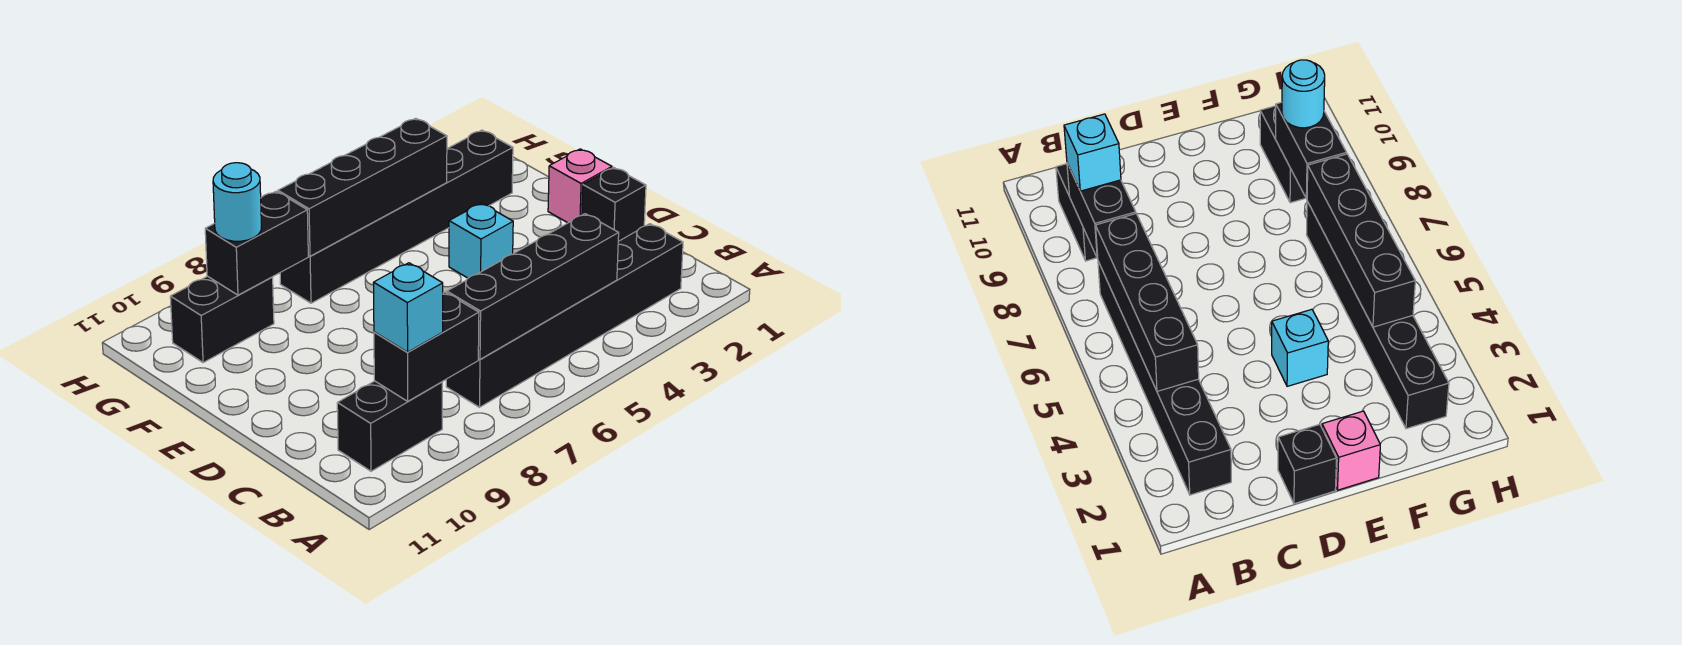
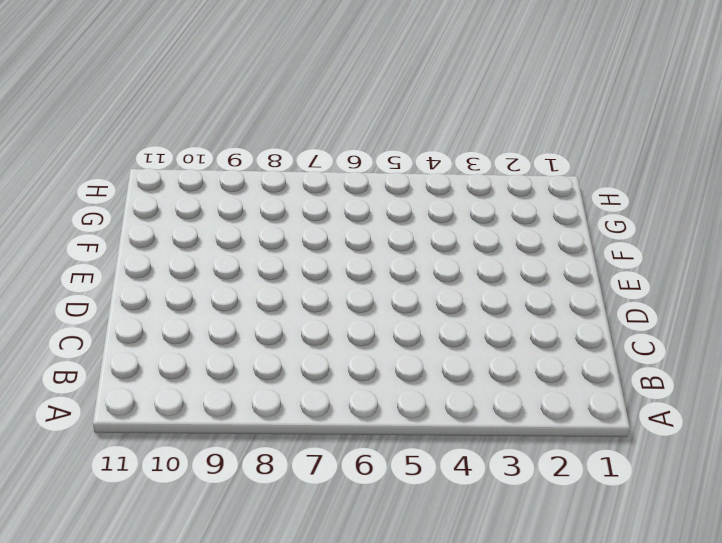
none -> black 1x6 brick [446,224,683,407]
none -> black 1x2 brick [337,381,442,471]
none -> black 1x1 brick [582,167,646,241]

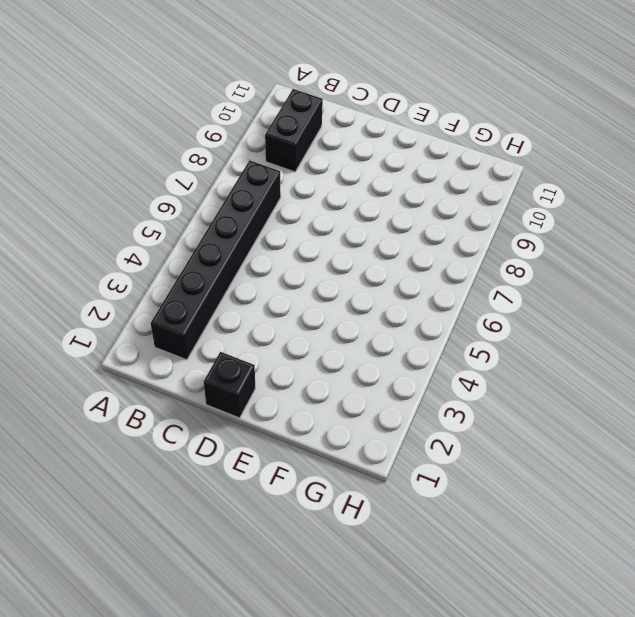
none -> pink 1x1 brick [548,149,612,223]
none -> cyan 1x1 brick [449,203,513,278]
none -> black 1x6 brick [280,130,513,303]

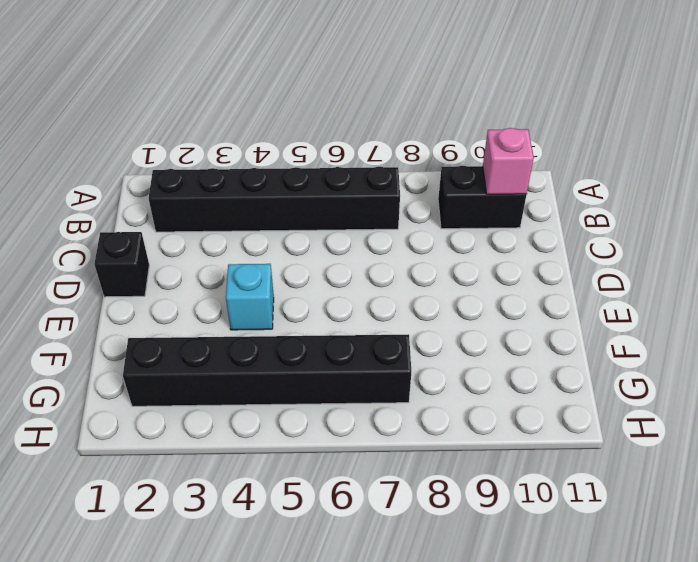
pink 1x1 brick [483,128,534,194] -> pink 1x1 brick moved to [548,149,612,223]
none -> black 1x2 brick [170,276,274,363]
none -> black 1x4 brick [447,214,619,359]
none -> black 1x2 brick [374,292,479,401]

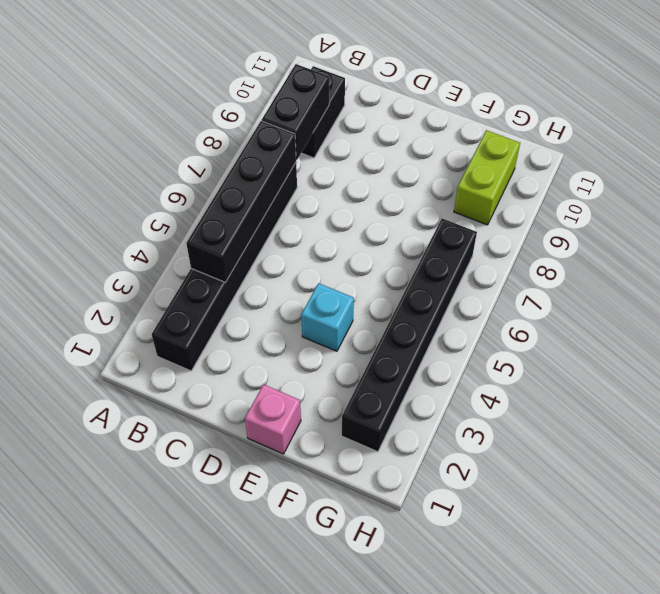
lime 1x2 brick [454,130,520,225] -> black 1x2 brick [170,276,274,363]
none -> black 1x1 brick [582,167,646,241]
none -> black 1x4 brick [278,118,447,256]
none -> black 1x2 brick [205,191,308,295]

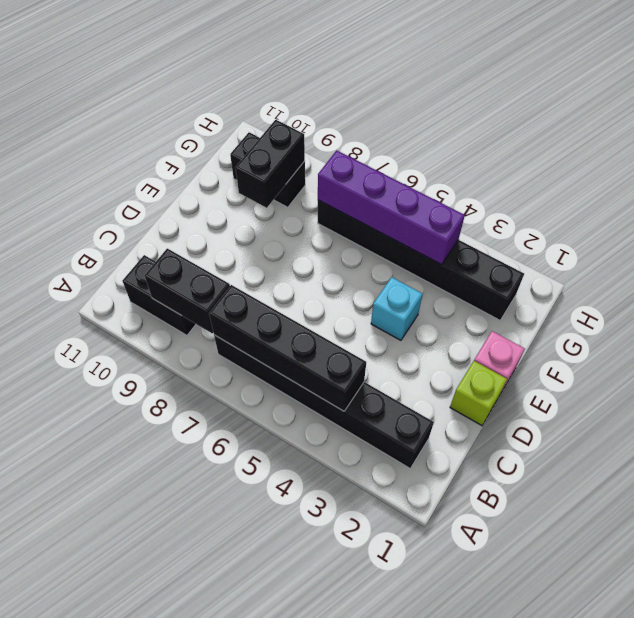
lime 1x1 brick [450,361,507,426] -> black 1x1 brick [582,167,646,241]
black 1x2 brick [235,120,305,208] -> black 1x2 brick turned to [205,191,308,295]
purple 1x4 brick [318,150,465,265] -> black 1x4 brick [278,118,447,256]
none -> cyan 1x1 brick [373,263,443,352]
none -> cyan 1x1 round brick [213,163,261,241]

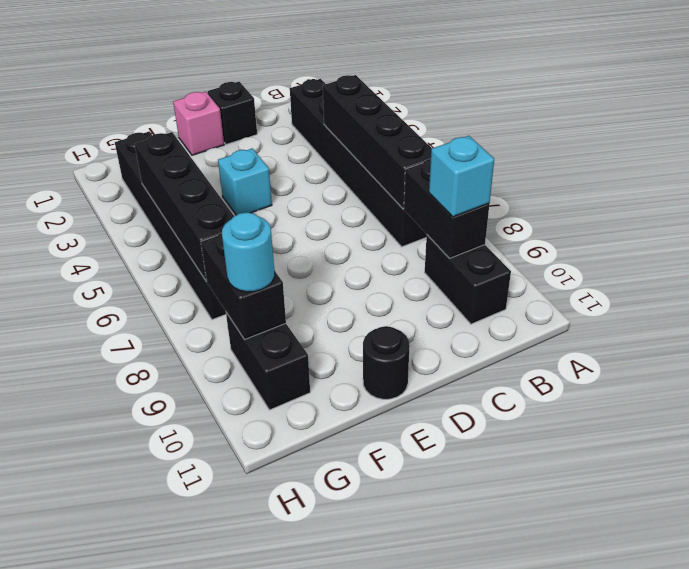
black 1x1 round brick [363,326,410,399] -> none

